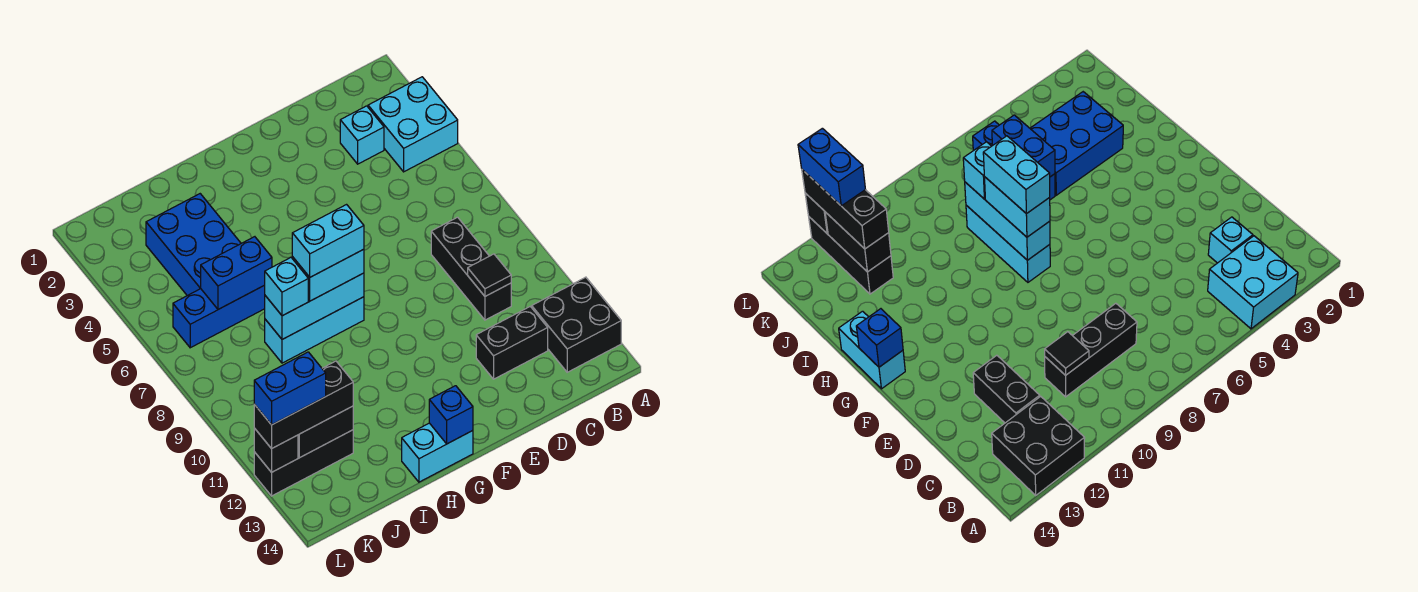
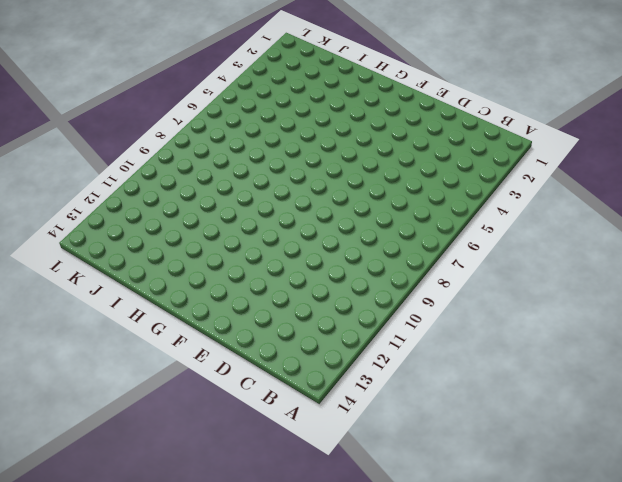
none -> cyan 2x2 brick [368,77,458,172]
none -> black 2x2 brick [532,277,621,372]
none -> cyan 1x1 brick [340,106,384,164]

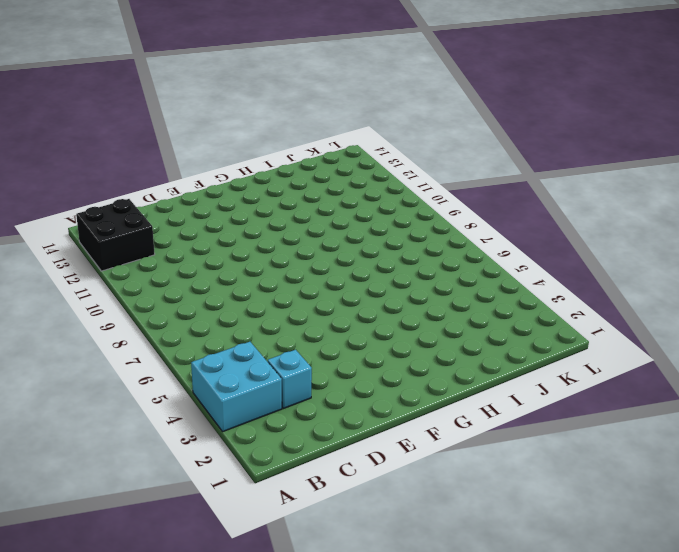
none -> black 1x3 brick [431,217,511,320]
none -> black 1x2 brick [476,307,548,379]
none -> cyan 1x3 brick [265,297,364,363]

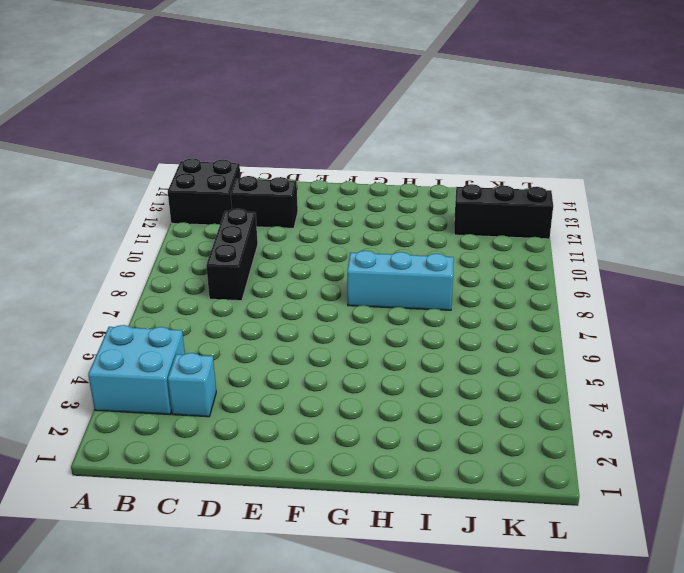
none -> cyan 1x2 brick [402,423,473,482]
none -> blue 2x3 brick [146,194,241,296]
none -> blue 1x3 brick [173,285,265,348]

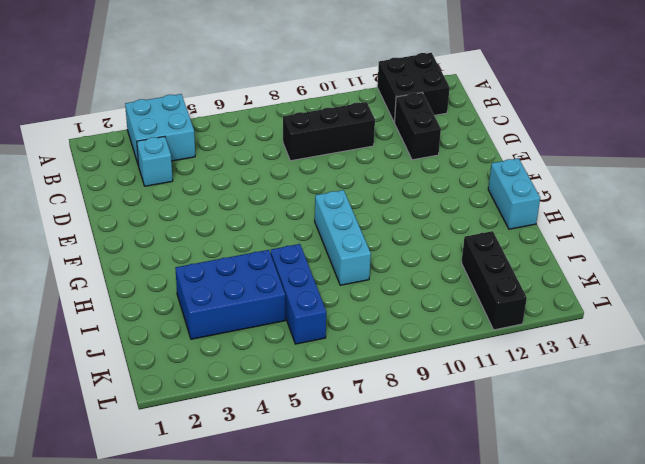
none -> black 1x1 tile [468,254,511,296]
none -> cyan 1x3 brick [265,273,364,339]
none -> blue 1x1 brick [429,386,473,444]

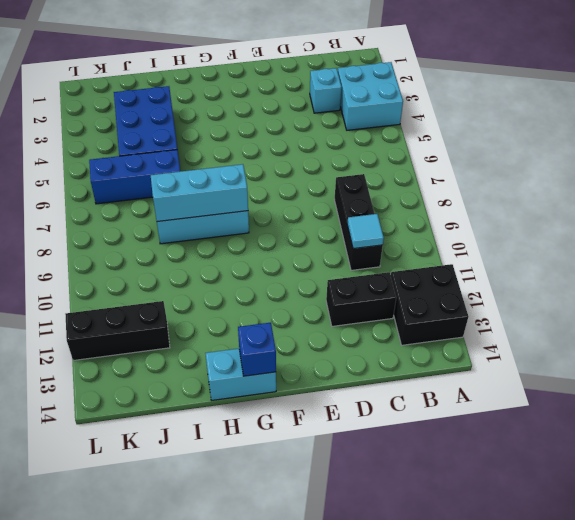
cyan 1x1 tile [347,214,384,249] -> black 1x1 tile [468,254,511,296]
none -> blue 1x2 brick [201,237,272,309]
none -> black 1x2 brick [298,406,353,458]
none -> black 1x1 brick [254,428,298,472]

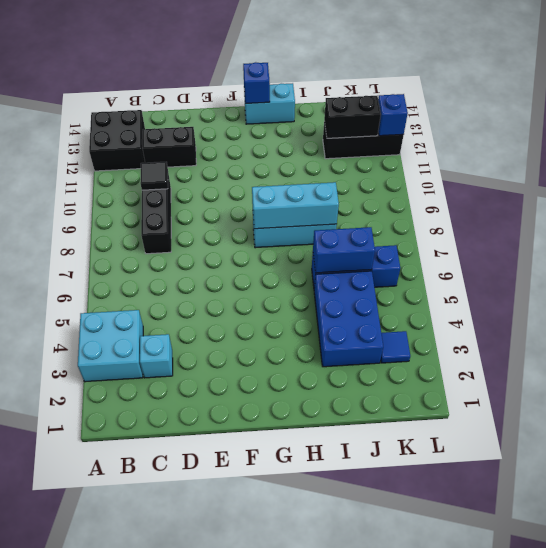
blue 1x1 tile [381,331,410,363] -> none
blue 1x1 brick [378,94,408,136] -> black 1x1 brick [254,428,298,472]
none -> cyan 1x2 brick [292,249,364,301]
none -> cyan 1x1 brick [265,258,308,316]
none -> black 1x3 brick [254,361,353,449]

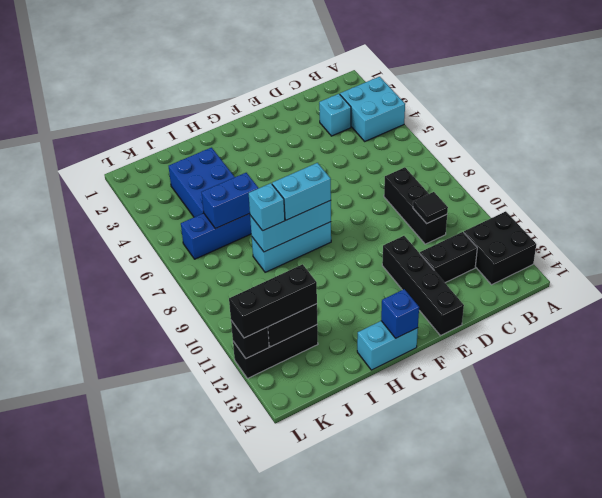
black 1x4 brick [382,236,464,336] -> none
none -> cyan 1x2 brick [292,205,364,277]
none -> blue 1x2 brick [254,352,326,425]

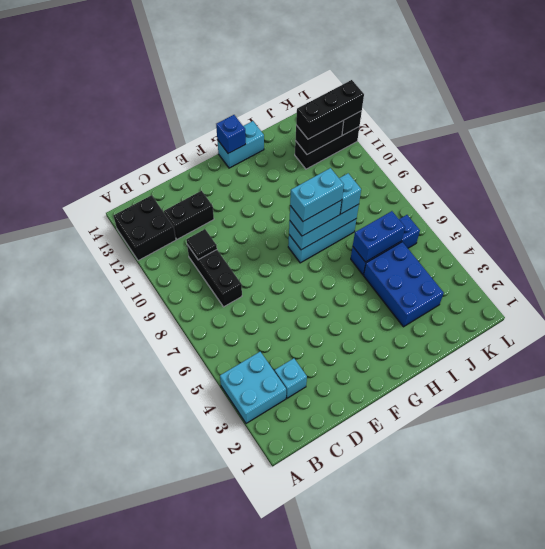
none -> blue 1x2 brick [254,352,326,425]

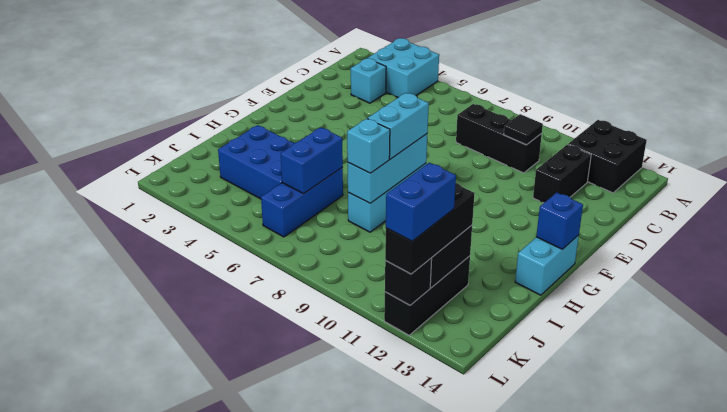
none -> cyan 1x2 brick [292,205,364,277]

